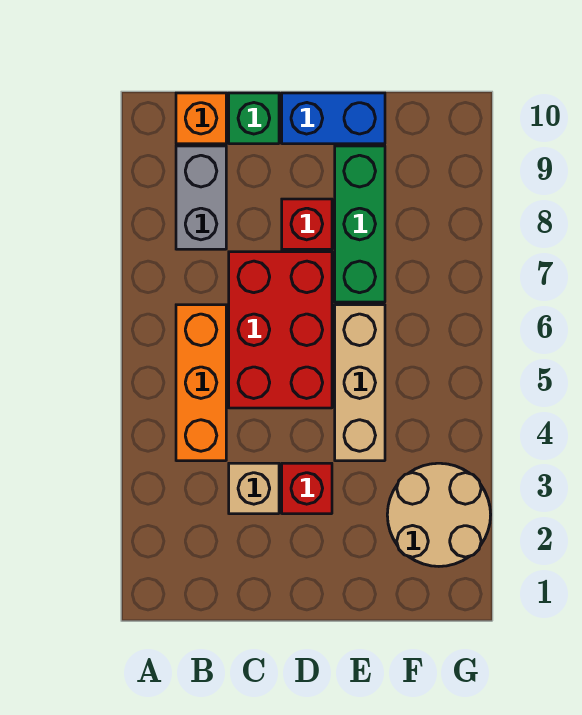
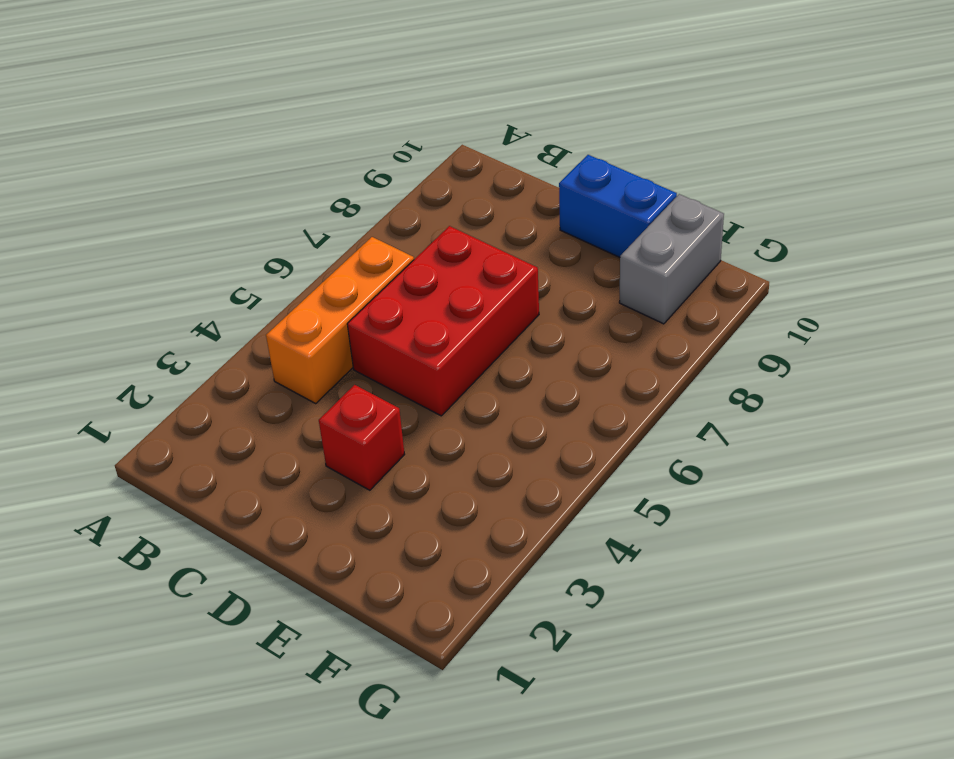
grey 1x2 brick [619,194,724,324] -> grey 1x2 brick moved to [176,146,226,249]
none -> orange 1x1 brick [176,93,226,144]
none -> tan 1x1 brick [229,463,279,514]
none -> green 1x1 brick [229,93,279,144]

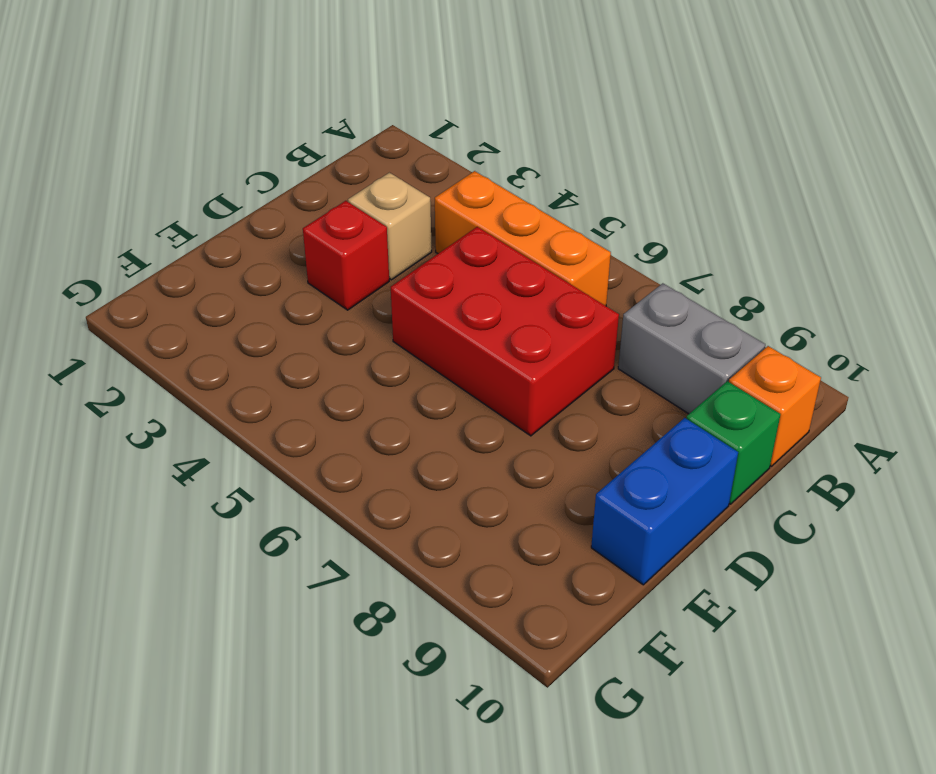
none -> red 1x1 brick [282,199,332,249]
none -> tan 1x3 brick [335,305,385,461]
none -> green 1x3 brick [335,146,385,302]

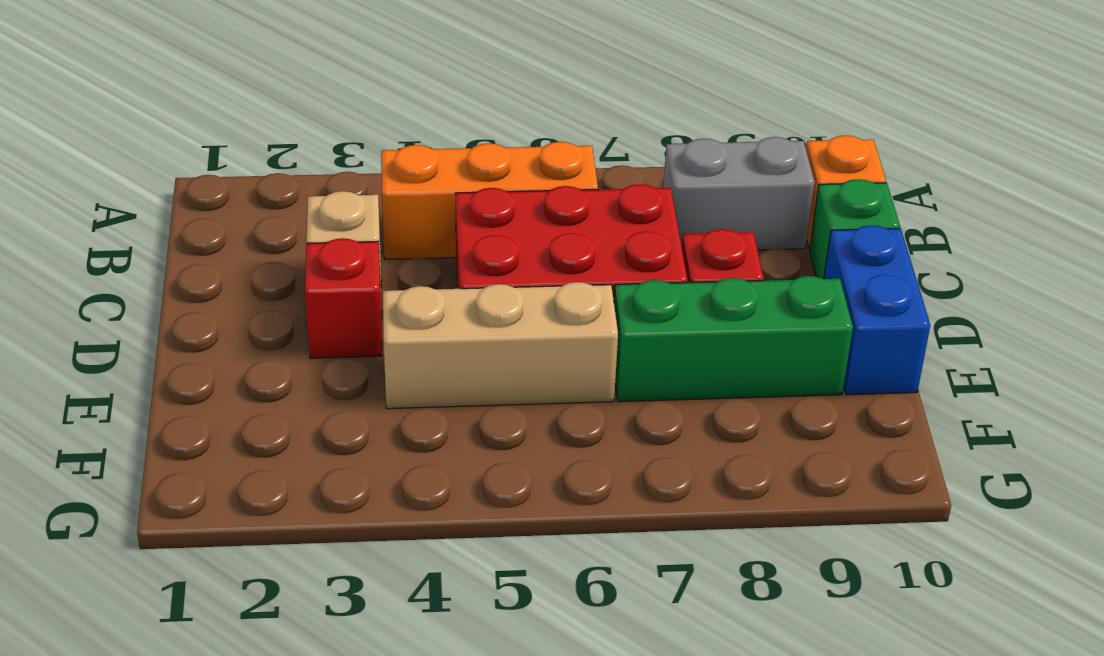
none -> tan 2x2 round brick [387,463,491,566]

